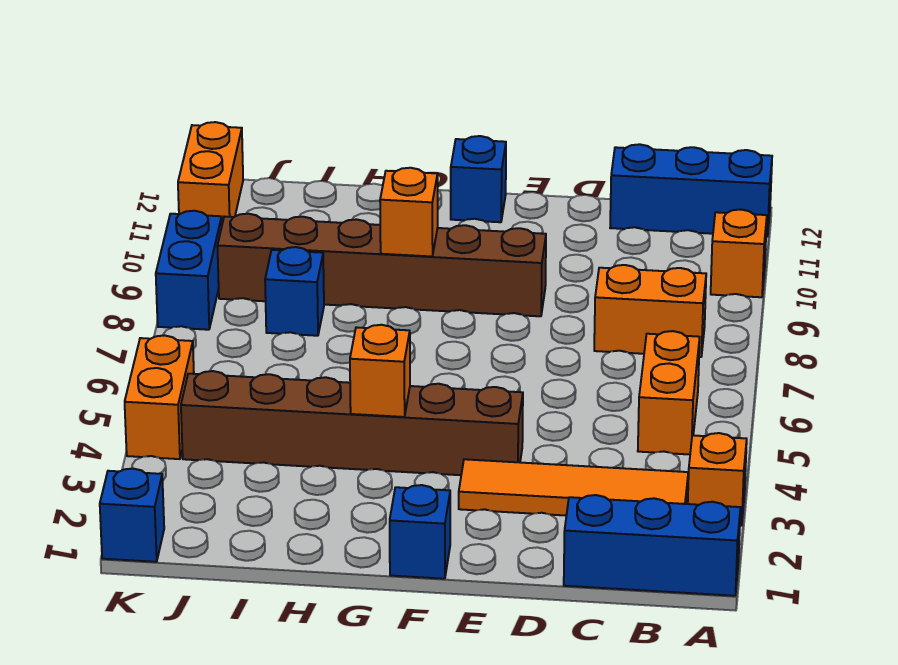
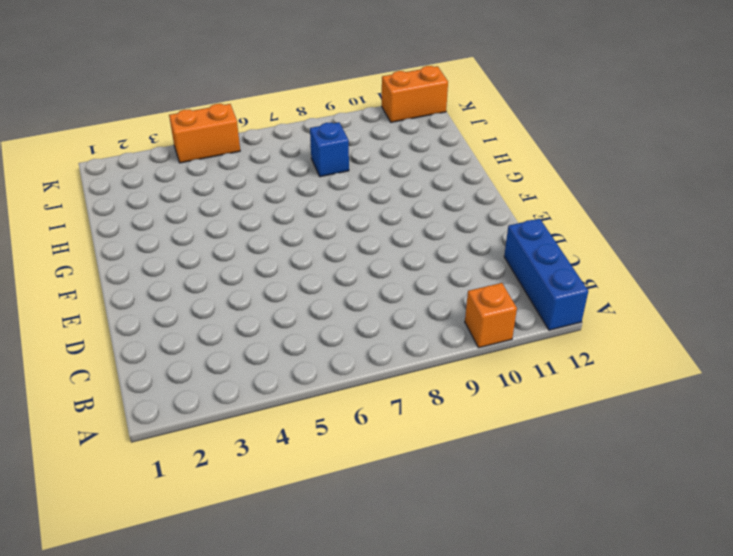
none -> blue 1x3 brick [564,495,741,596]
none -> orange 1x1 brick [688,433,747,526]
none -> orange 1x4 tile [459,459,688,516]

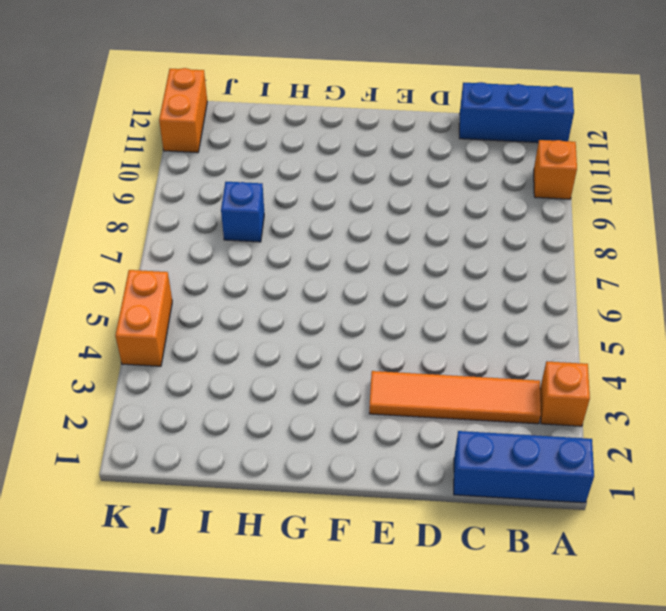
none -> orange 1x2 brick [638,331,700,455]
none -> orange 1x2 brick [594,265,706,357]
none -> brown 1x6 brick [181,371,523,475]

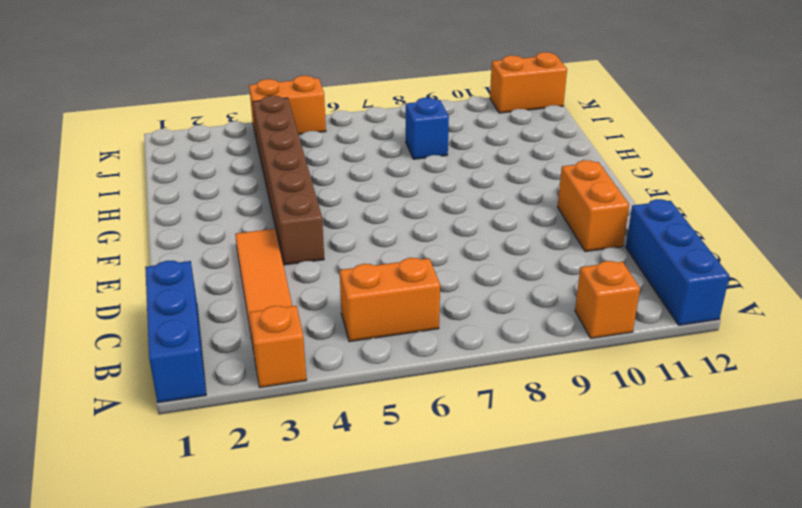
orange 1x2 brick [558,160,629,252] -> orange 1x2 brick moved to [594,265,706,357]
none -> brown 1x6 brick [217,214,546,316]
none -> blue 1x1 brick [390,485,450,579]
none -> blue 1x1 brick [451,136,506,222]

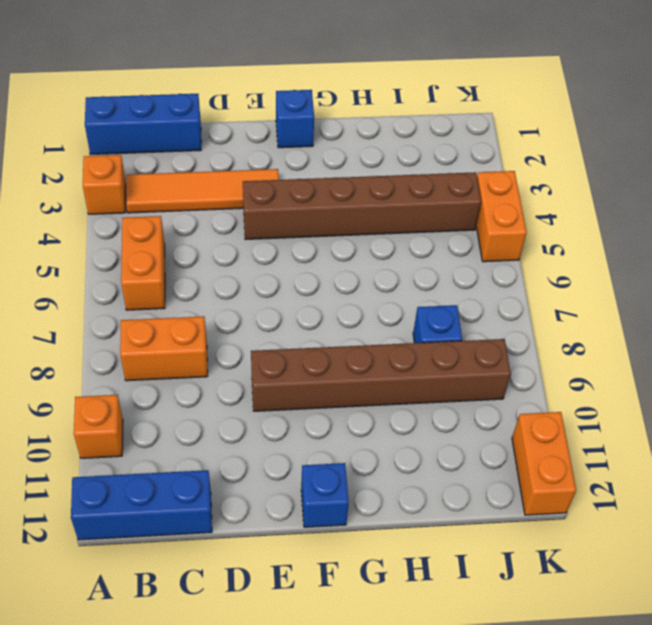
none -> blue 1x1 brick [100,469,164,562]
none -> blue 1x2 brick [156,211,222,330]
none -> orange 1x1 brick [350,325,410,417]

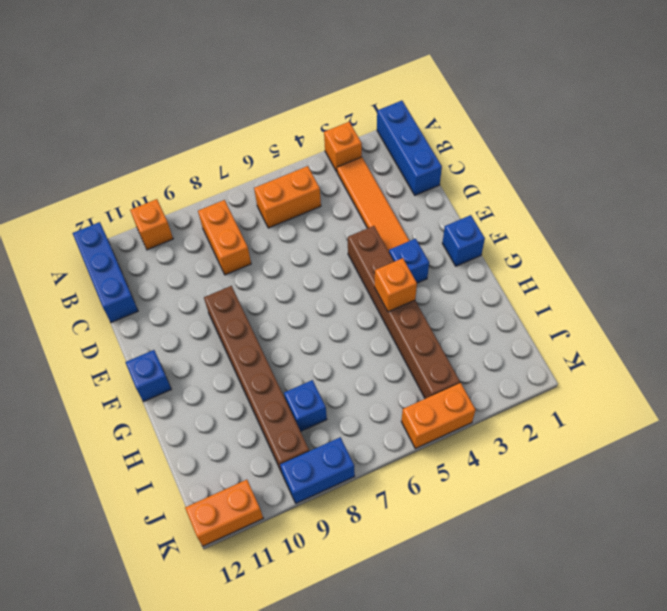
blue 1x1 brick [389,239,429,283] -> blue 1x1 brick moved to [100,469,164,562]
none -> orange 1x1 brick [380,168,438,256]

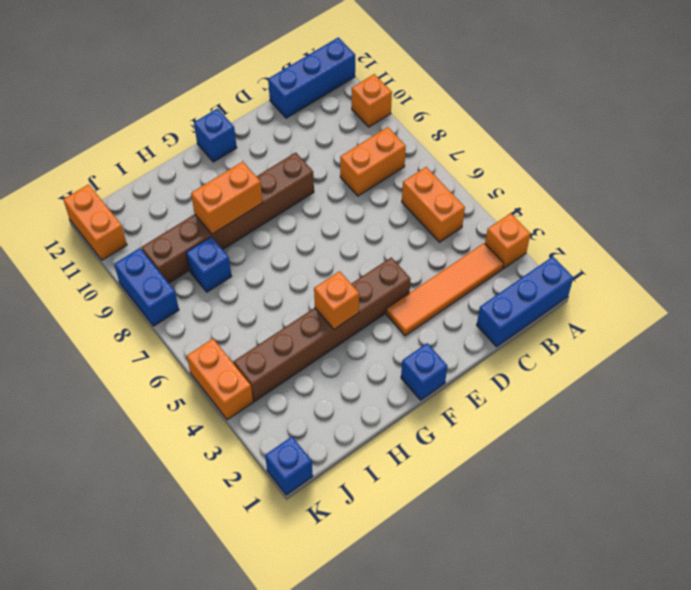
orange 1x2 brick [191,162,263,234] -> orange 1x1 brick [380,168,438,256]

